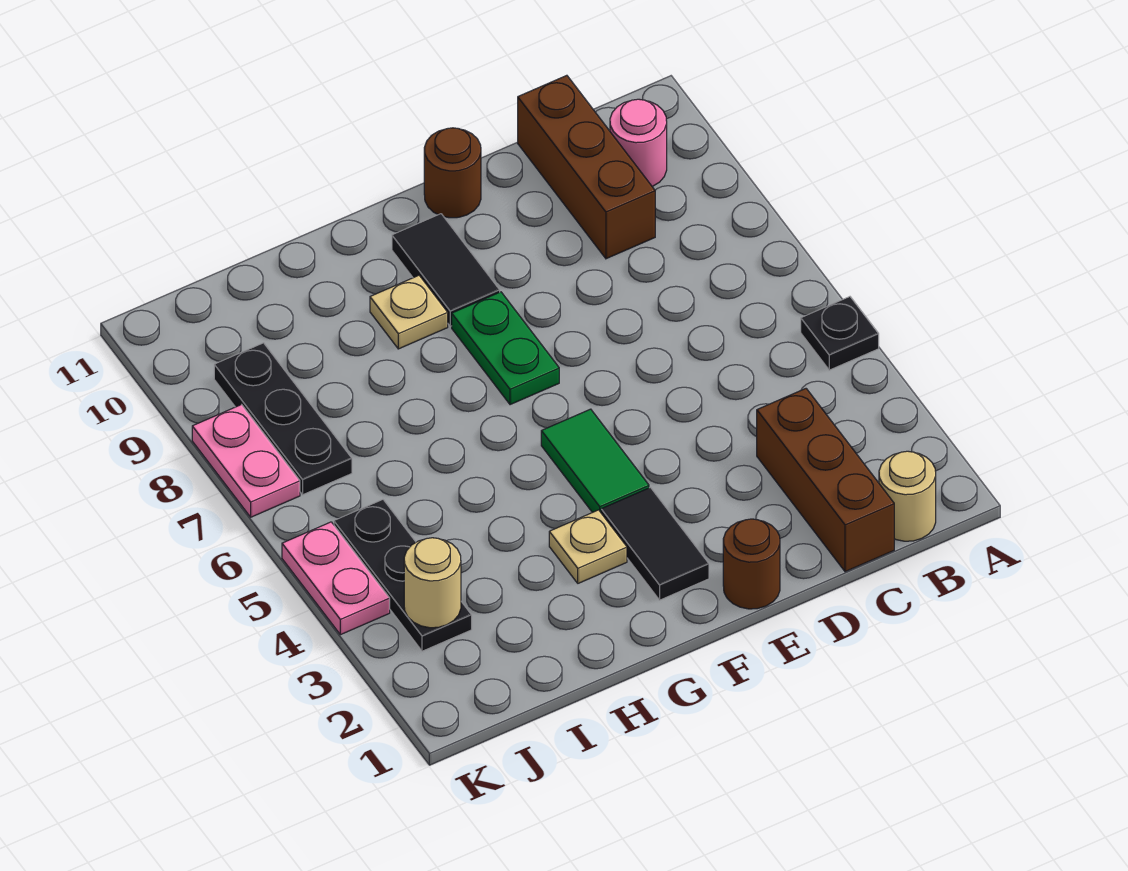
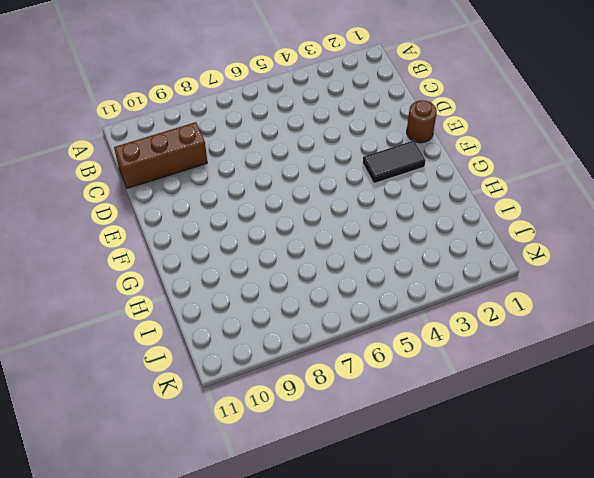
none -> black 1x1 plate [801,297,879,370]
none -> tan 1x1 round brick [879,451,936,541]
none -> pink 1x1 round brick [610,99,667,187]

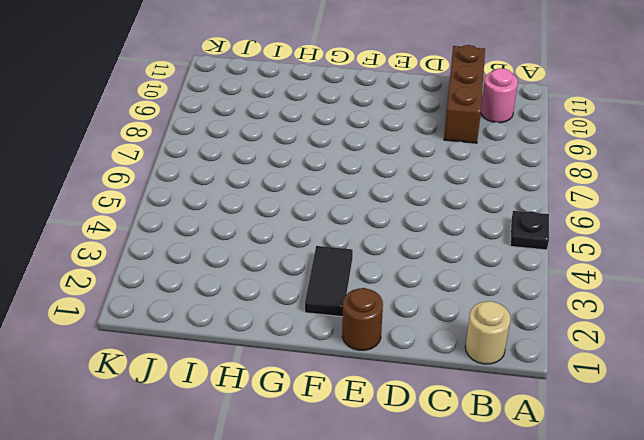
none -> brown 1x3 brick [757,389,894,572]
none -> brown 1x1 round brick [424,128,481,218]
none -> green 1x2 tile [541,409,649,513]

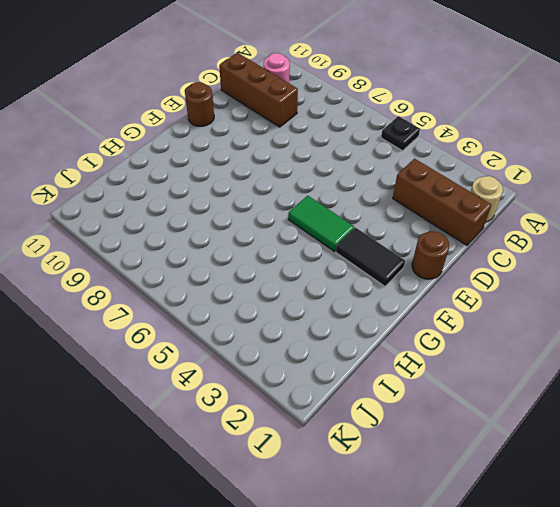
none -> green 1x2 plate [452,292,559,405]
none -> black 1x2 tile [392,214,500,326]
none -> tan 1x1 plate [549,510,627,583]

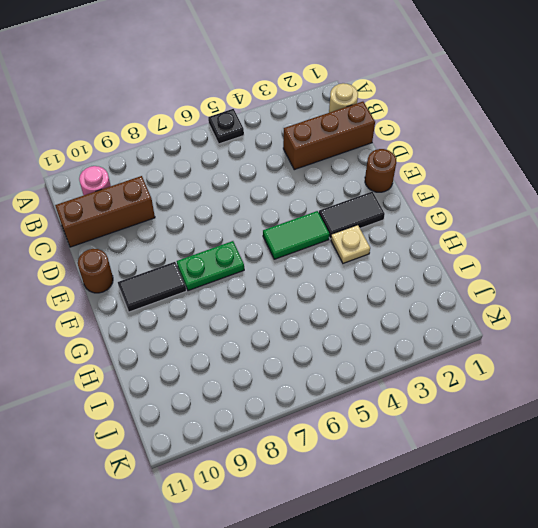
none -> tan 1x1 plate [370,275,448,349]
none -> black 1x3 plate [334,500,472,651]
none -> black 1x3 plate [214,343,352,495]

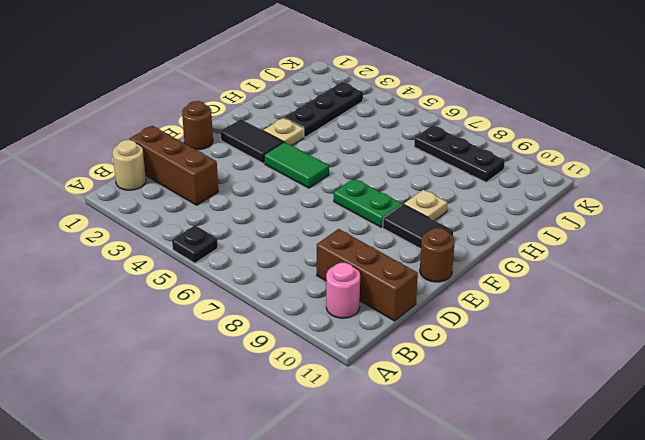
black 1x3 plate [284,82,363,137] -> black 1x3 plate turned to [334,500,472,651]
none -> pink 1x2 plate [282,522,390,635]
none -> pink 1x2 plate [192,405,300,517]
none -> tan 1x1 round brick [404,538,461,628]

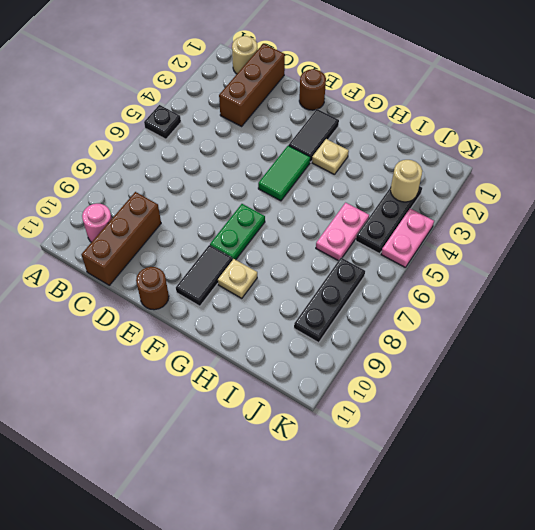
pink 1x2 plate [316,203,369,261] -> pink 1x2 plate moved to [192,405,300,517]

